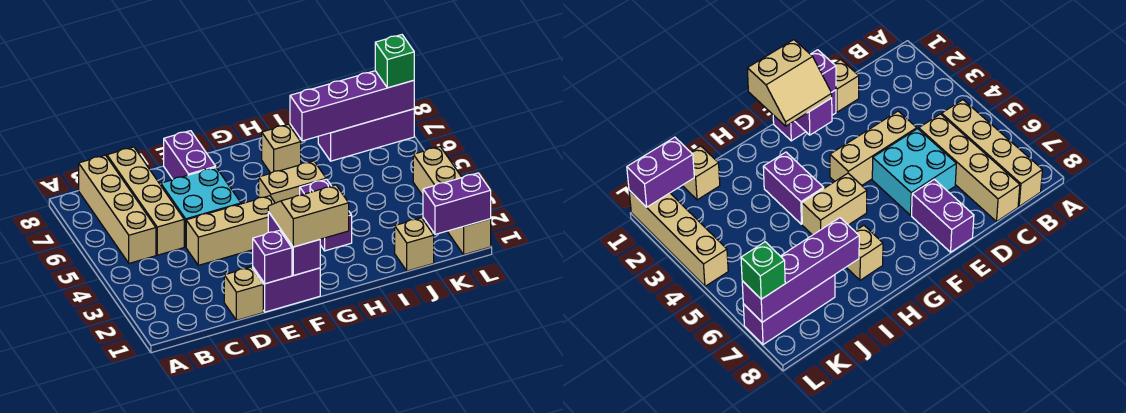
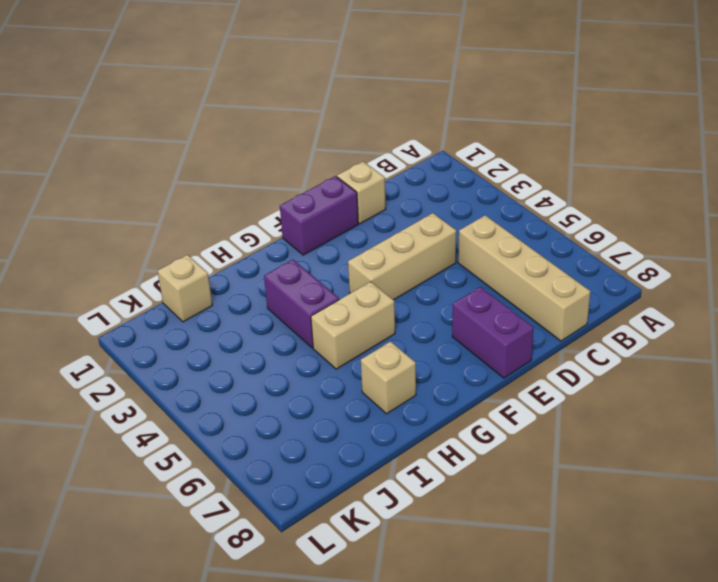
none -> tan 1x4 brick [79,155,156,263]
none -> cyan 2x2 brick [161,167,241,247]
none -> purple 1x3 brick [318,109,414,161]

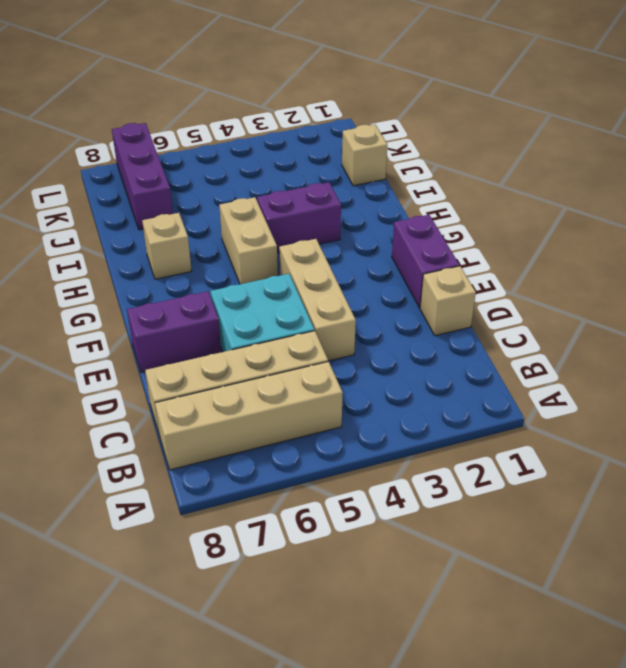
none -> tan 1x4 brick [413,147,491,255]
none -> purple 1x1 brick [253,230,292,284]
none -> purple 1x2 brick [268,212,320,275]

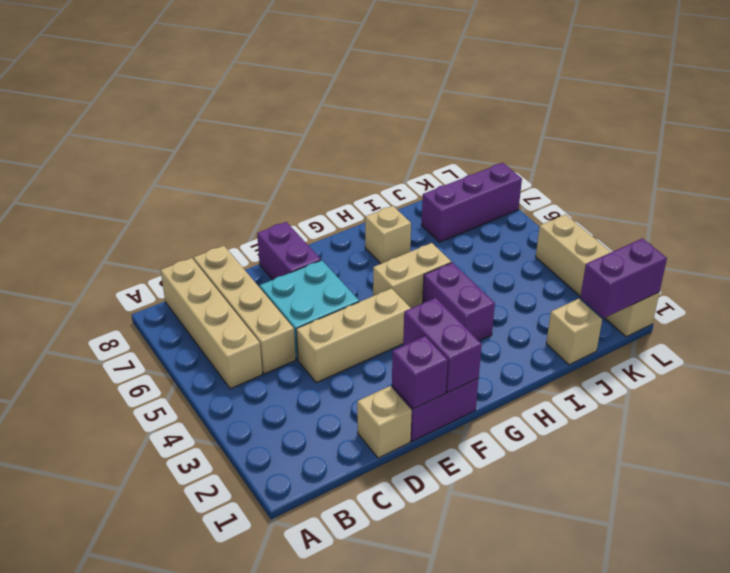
none -> purple 1x4 brick [290,71,414,141]
none -> tan 2x2 slope [268,185,349,247]
none -> green 1x1 brick [375,35,414,88]

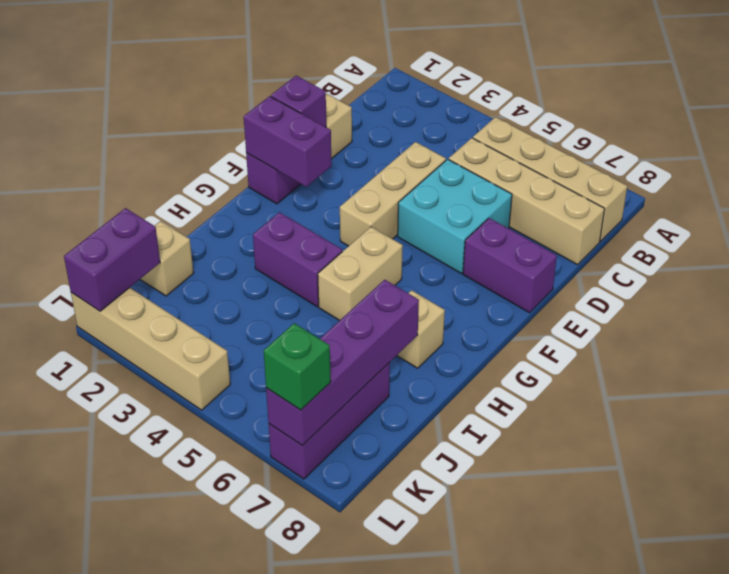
none -> tan 2x2 slope [268,185,349,247]

